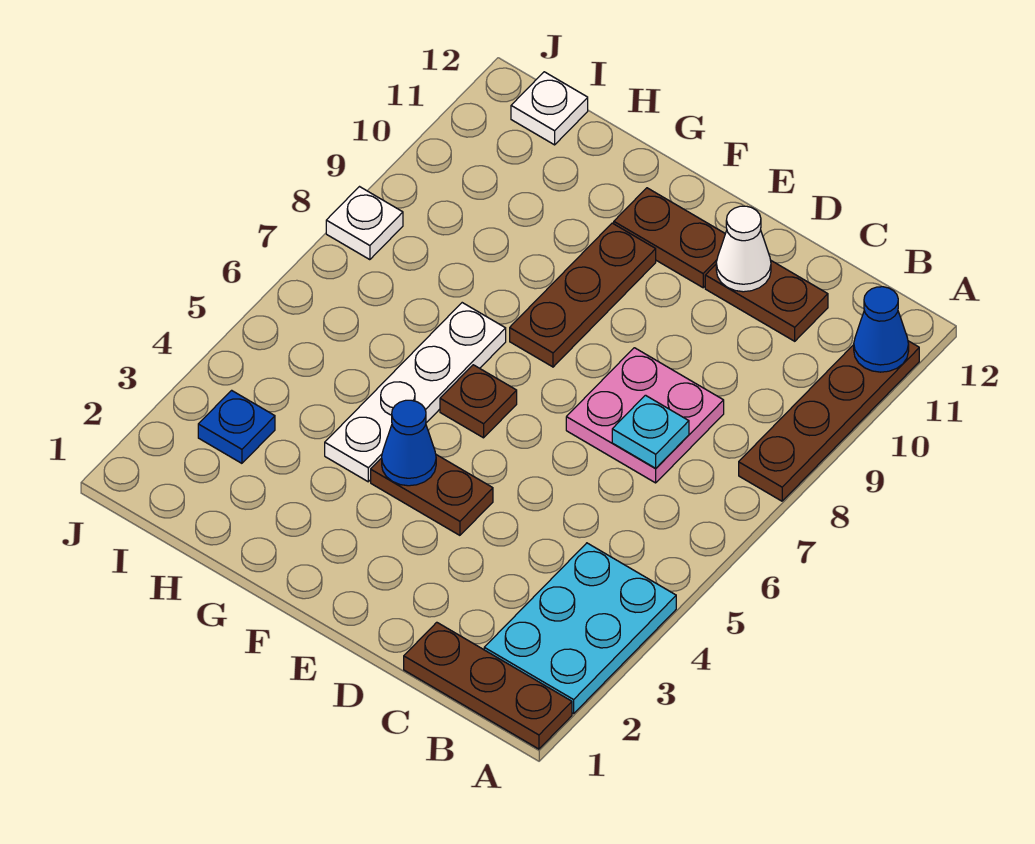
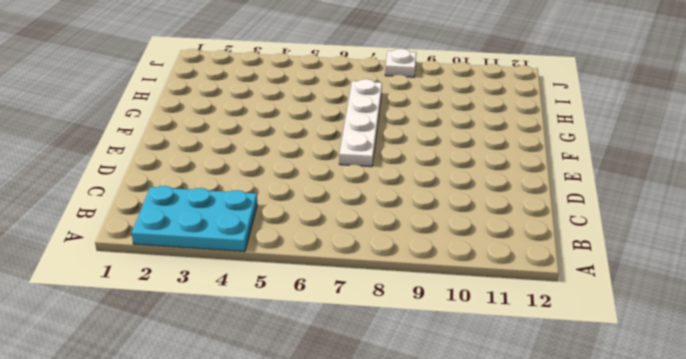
white 1x4 plate [339,79,382,167] -> white 1x4 plate turned to [325,303,506,482]
none -> brown 1x3 plate [404,622,572,749]
none -> brown 1x4 plate [739,341,919,501]
none -> pink 2x2 plate [566,348,724,483]

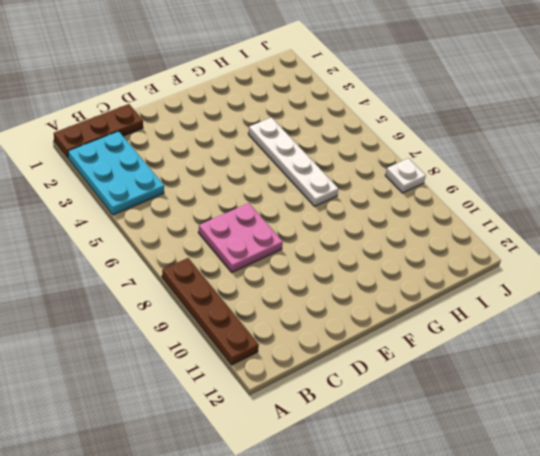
none -> brown 1x2 plate [705,261,828,341]
none -> brown 1x2 plate [371,455,493,535]
none -> brown 1x2 plate [614,188,725,288]

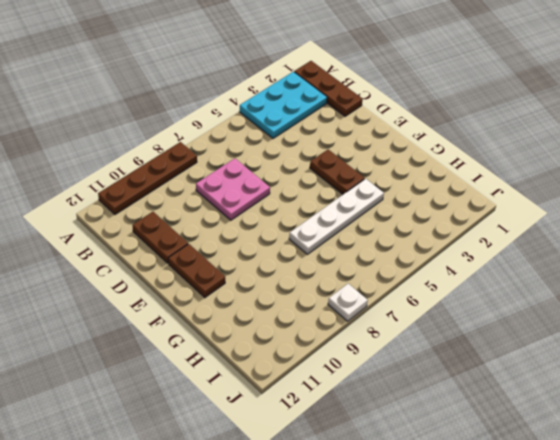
none -> brown 1x1 plate [440,365,517,438]
none -> brown 1x3 plate [510,223,656,367]
none -> blue 1x1 plate [198,390,275,463]

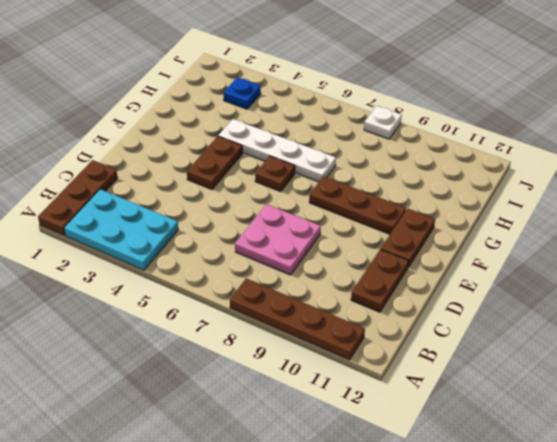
none -> white 1x1 plate [511,72,588,145]
none -> blue 1x1 cone [854,287,909,372]
none -> cyan 1x1 plate [612,395,689,468]

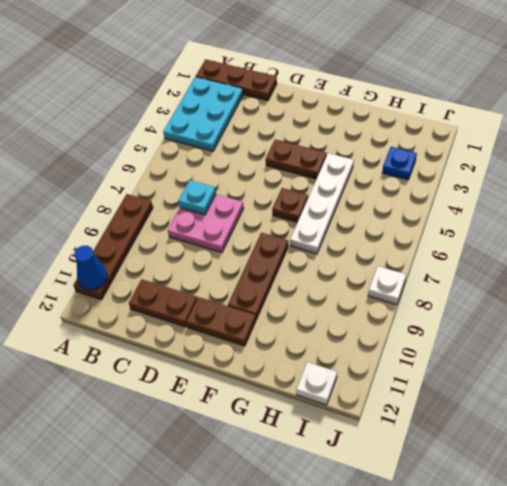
none -> white 1x1 cone [716,206,771,292]
none -> blue 1x1 cone [382,400,436,486]

